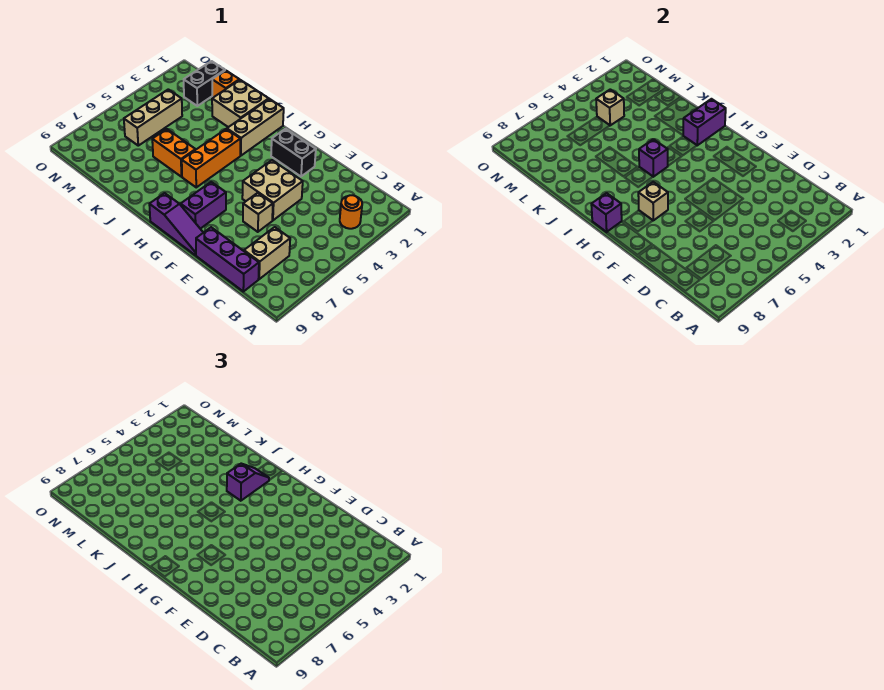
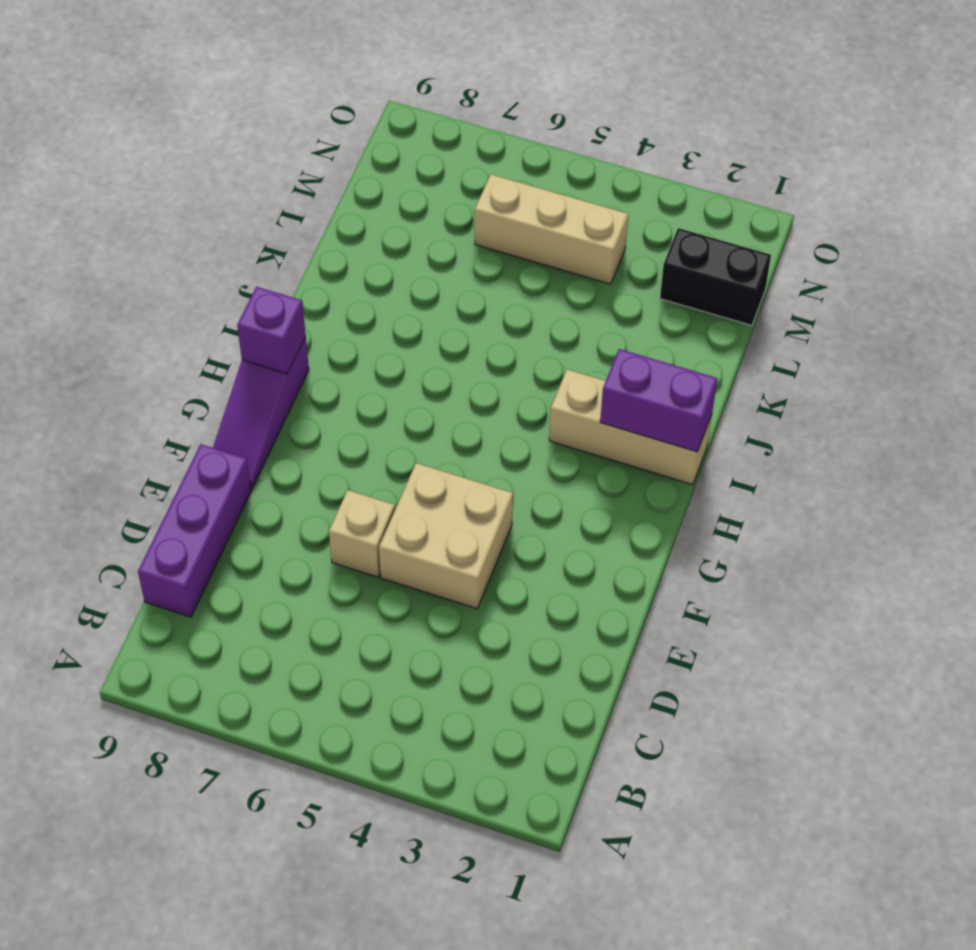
none -> orange 1x1 round brick [340,195,362,229]
none -> tan 1x2 brick [244,227,290,279]
none -> black 1x2 brick [271,129,316,176]

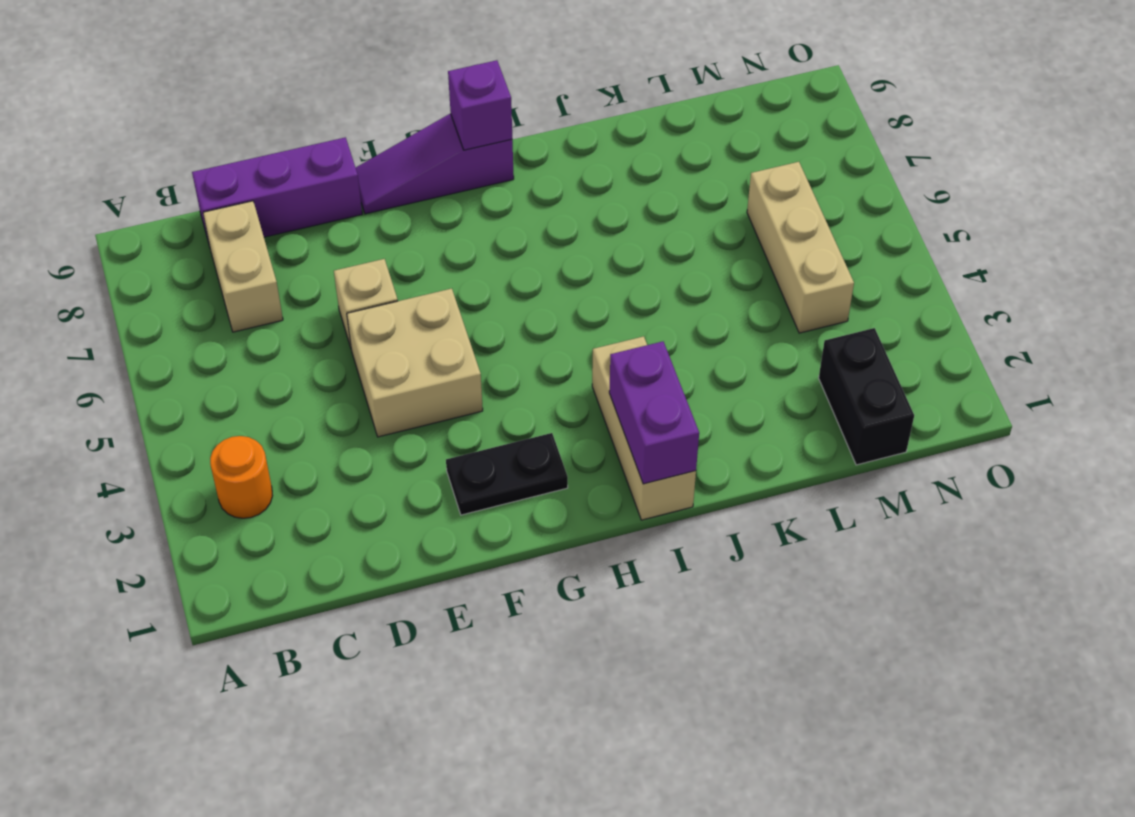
black 1x2 plate [446,433,568,515] -> black 1x2 brick [271,129,316,176]
none -> purple 1x2 brick [181,182,226,229]
none -> orange 1x3 brick [182,129,240,187]
none -> tan 2x2 brick [212,80,269,127]

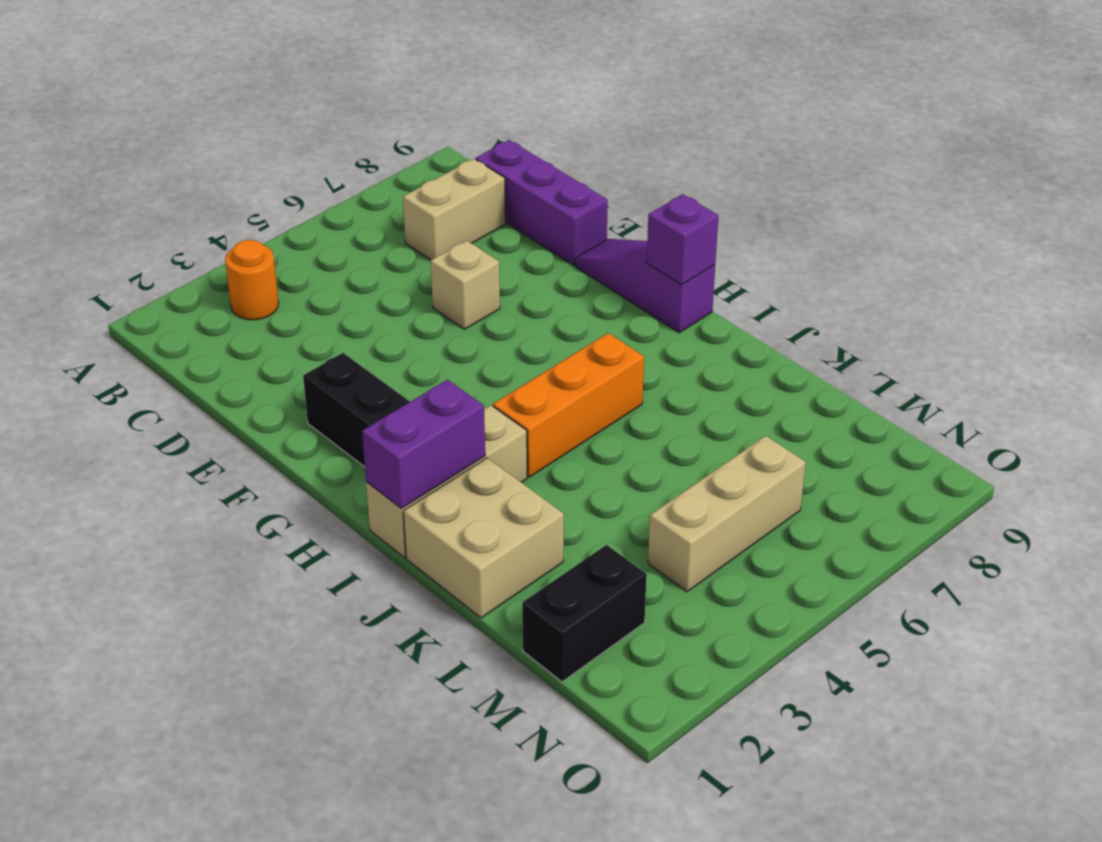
none -> tan 2x2 brick [242,160,303,220]
none -> purple 1x2 brick [181,182,226,229]
none -> orange 1x2 brick [152,129,196,177]

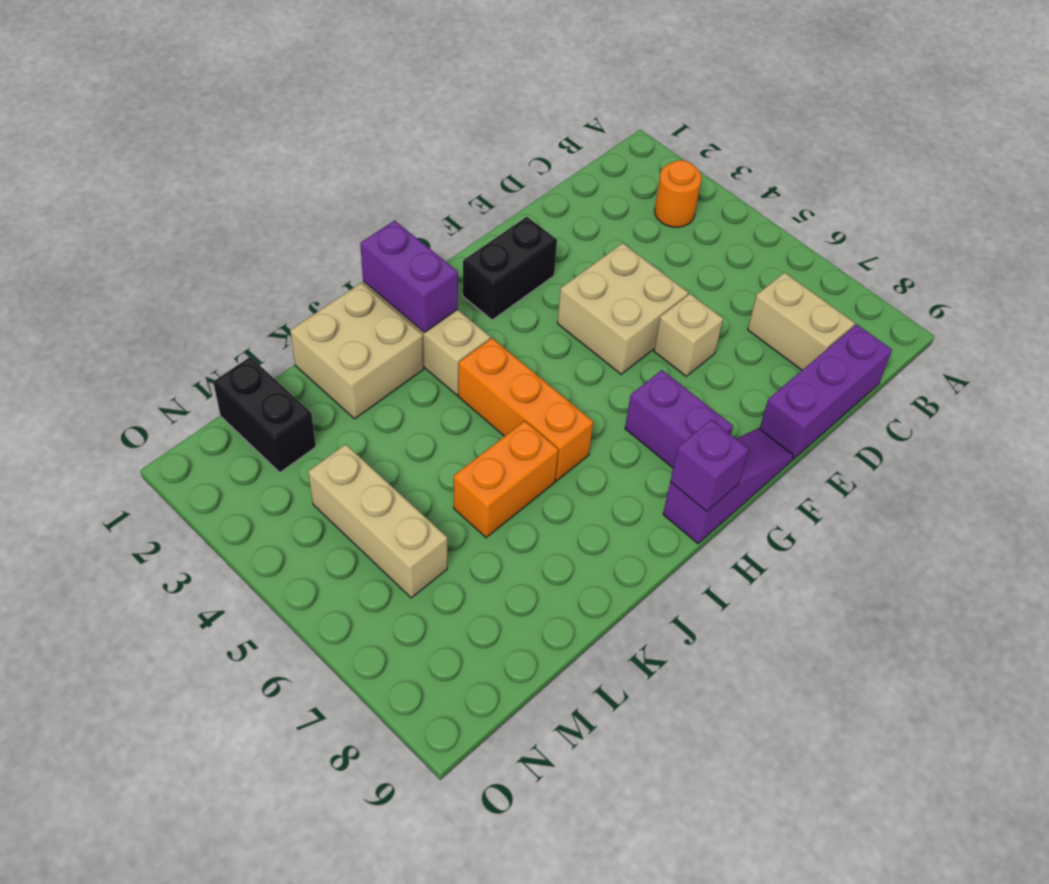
none -> orange 1x1 brick [212,70,239,98]
none -> tan 1x1 brick [638,182,668,220]
none -> purple 1x1 brick [639,139,668,177]

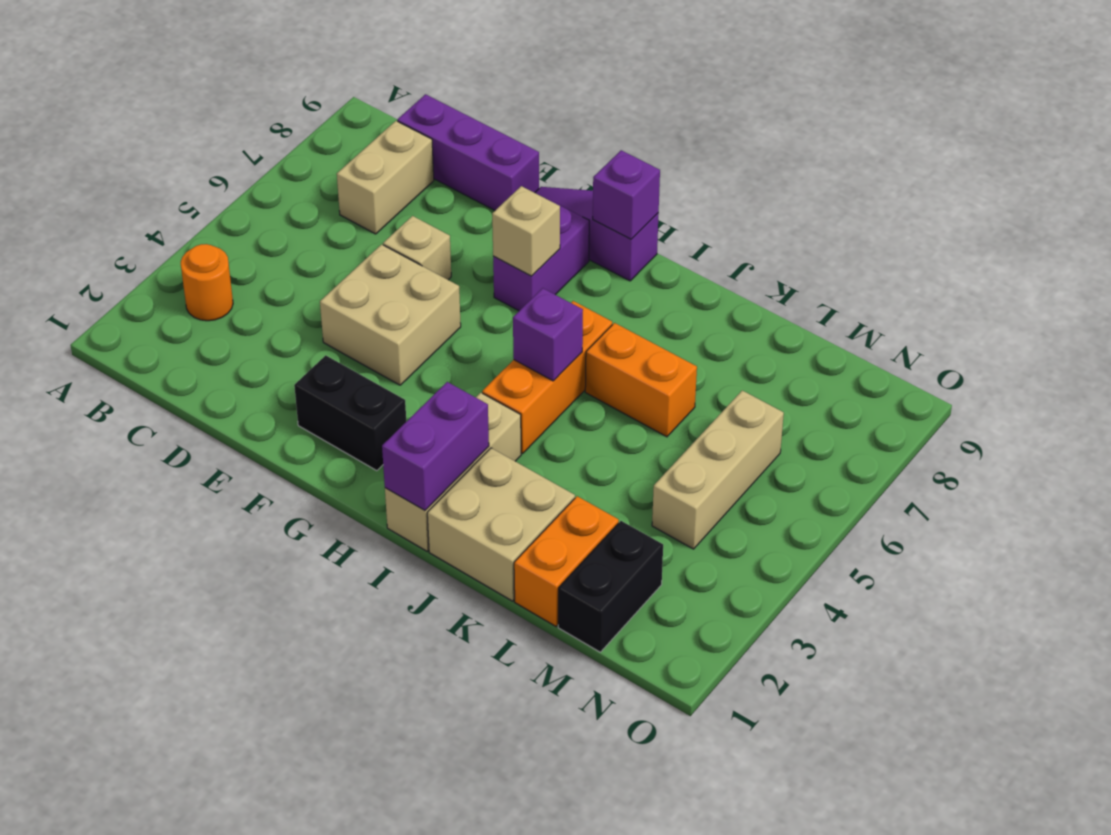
orange 1x2 brick [514,496,619,626] -> orange 1x1 brick [212,70,239,98]
none -> tan 1x1 brick [596,89,624,125]
none -> purple 1x2 slope [227,464,269,501]

